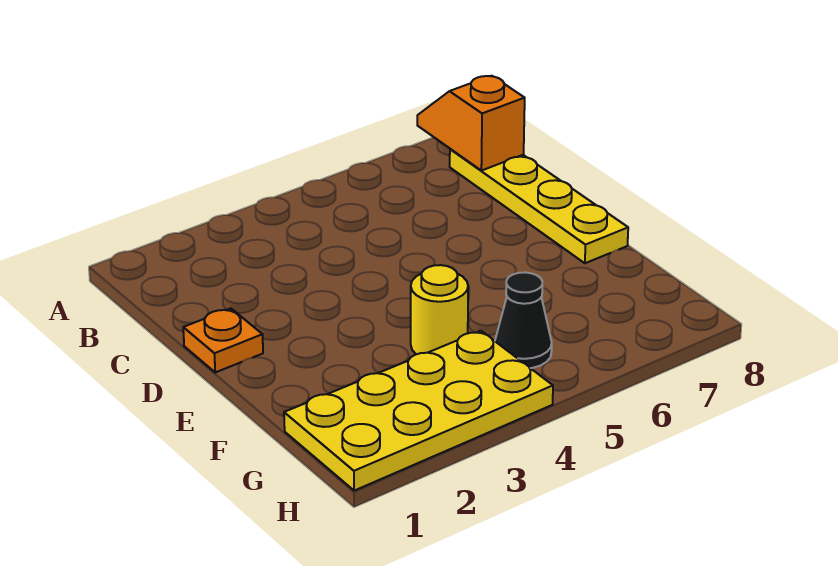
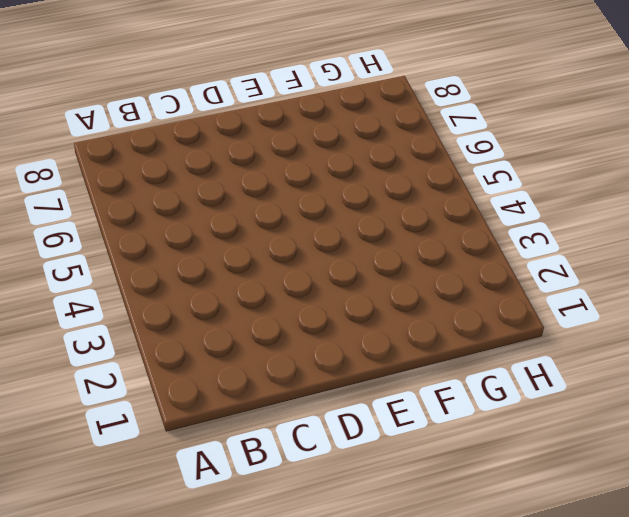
none -> yellow 1x4 plate [450,149,628,263]
none -> orange 1x1 plate [183,309,263,372]

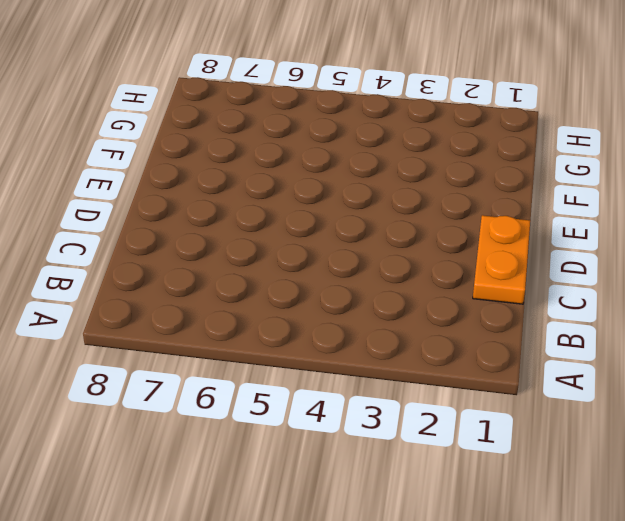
orange 1x2 plate [473,215,530,304] -> orange 1x1 plate [183,309,263,372]
none -> yellow 1x4 plate [450,149,628,263]
none -> yellow 1x1 round brick [411,265,468,354]

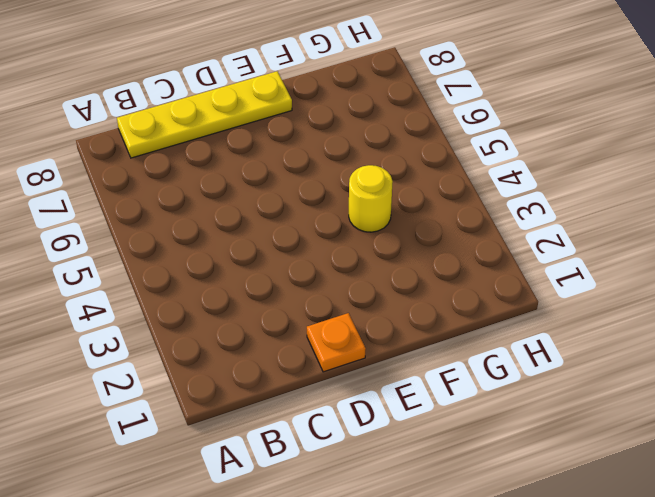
none -> yellow 2x4 plate [284,331,553,491]
none -> black 1x1 cone [495,272,552,368]

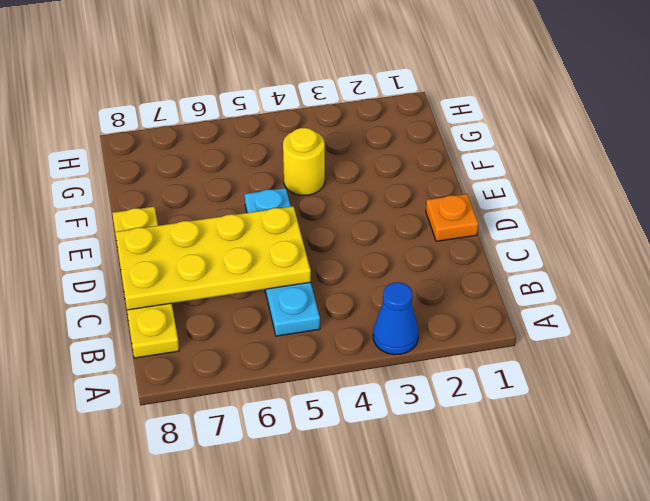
blue 1x1 cone [373,282,418,355] -> none
cyan 1x4 plate [245,188,320,336] -> none
yellow 2x4 plate [115,206,311,310] -> yellow 2x4 plate moved to [284,331,553,491]
none -> black 1x1 cone [495,272,552,368]
none -> orange 1x2 slope [417,76,525,171]

